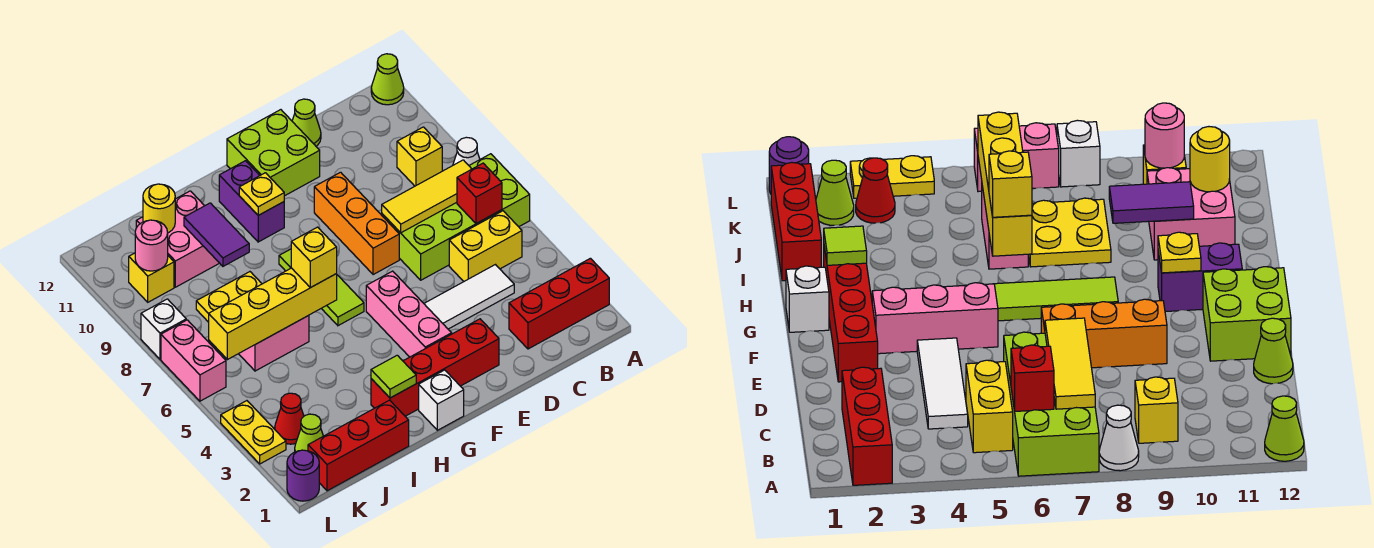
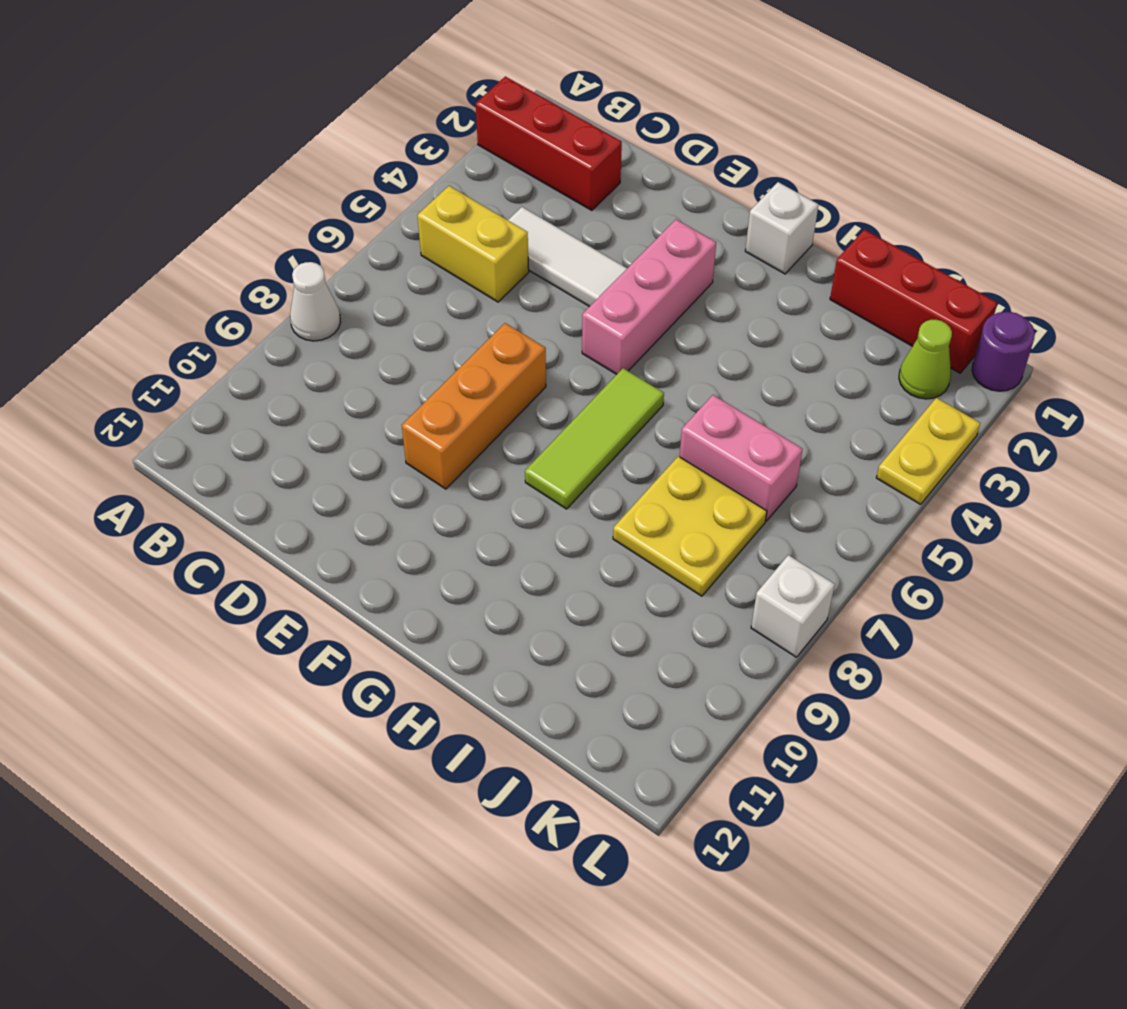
none -> lime 2x4 brick [382,154,530,280]
none -> lime 1x1 cone [371,54,404,105]
none -> yellow 1x1 brick [397,127,442,186]
none -> lime 1x1 cone [292,99,321,146]

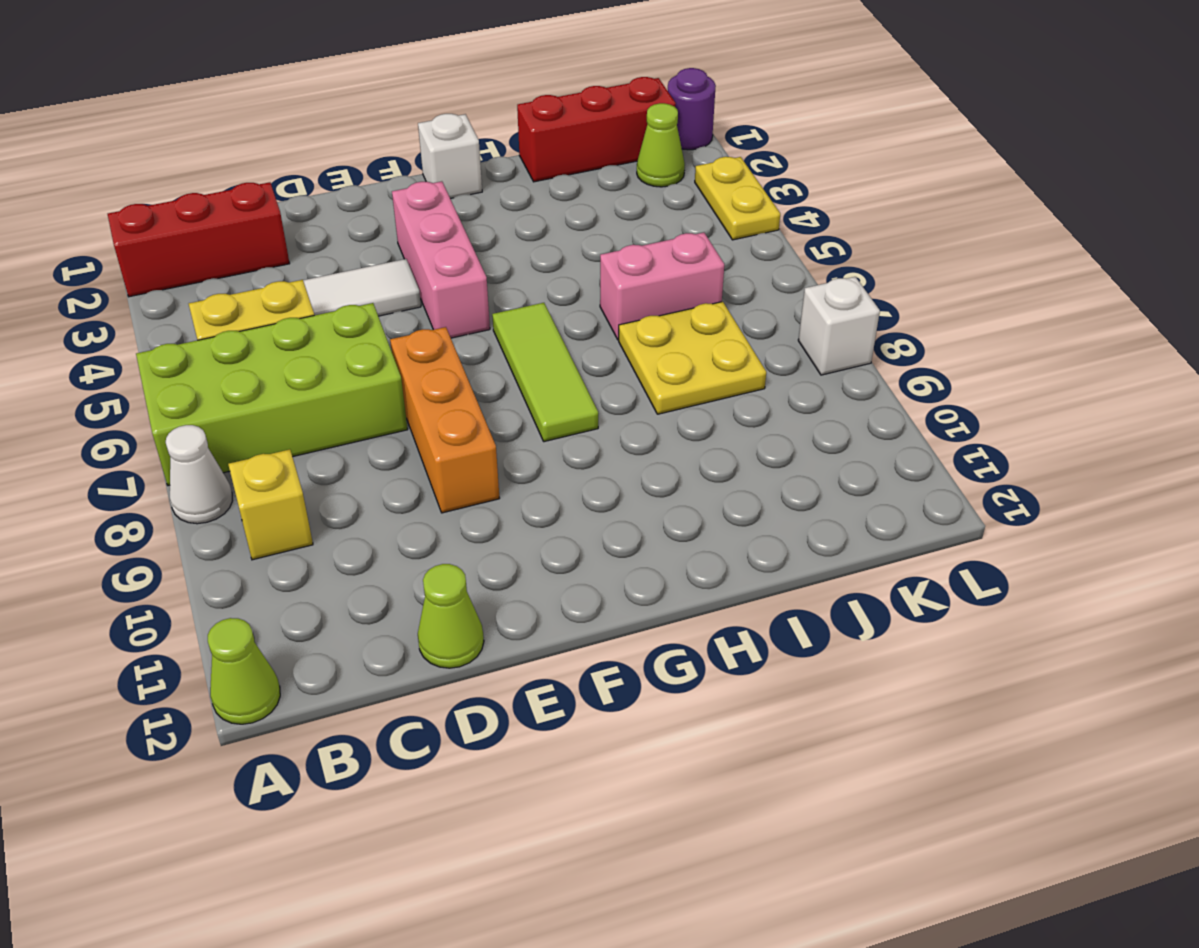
none -> red 1x4 brick [371,319,499,416]
none -> lime 2x2 brick [227,110,320,196]
none -> purple 1x2 brick [219,161,284,242]
none -> pink 2x2 brick [136,191,219,287]

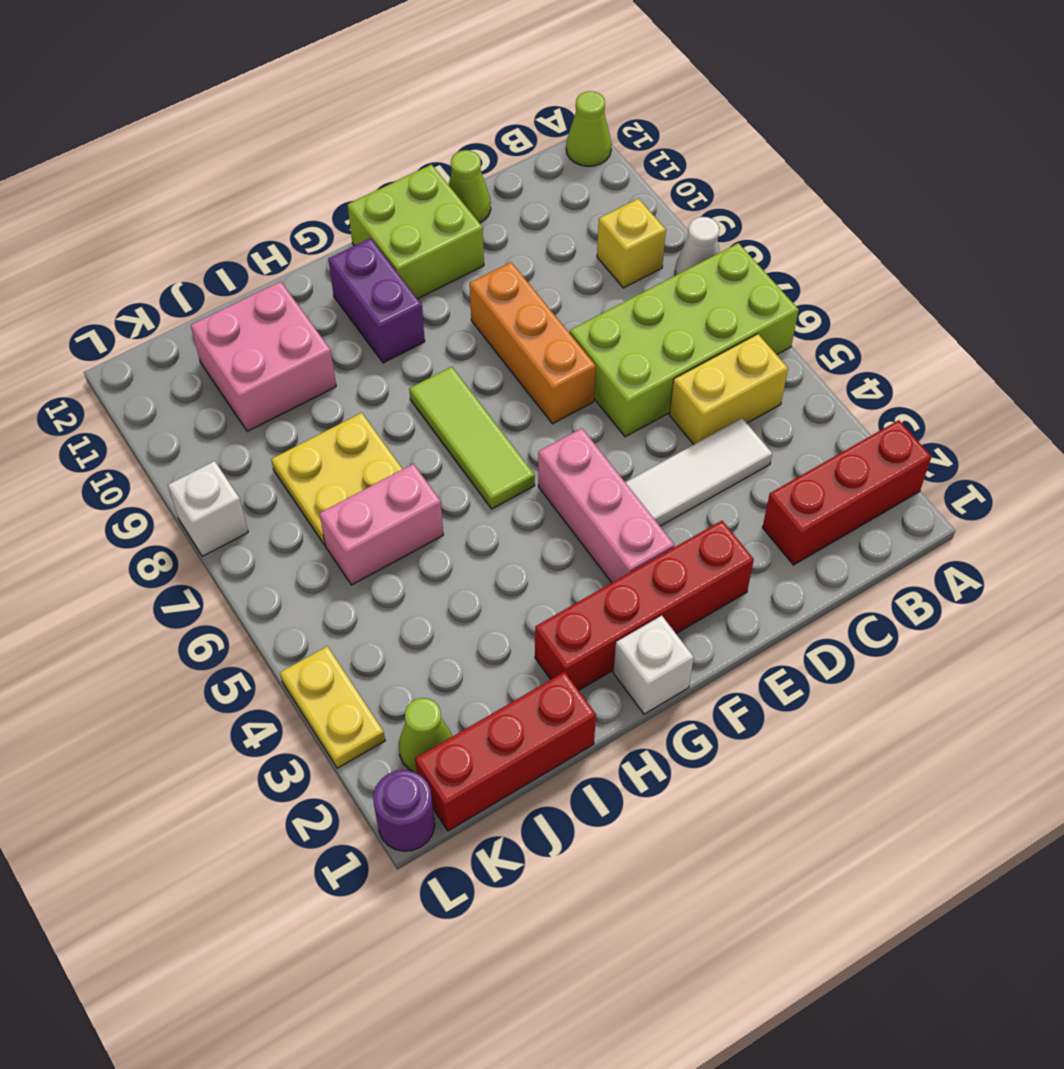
none -> red 1x1 cone [275,393,304,444]
none -> yellow 1x1 brick [129,253,174,302]
none -> pink 1x2 brick [161,320,226,401]
none -> red 1x1 brick [457,163,502,223]

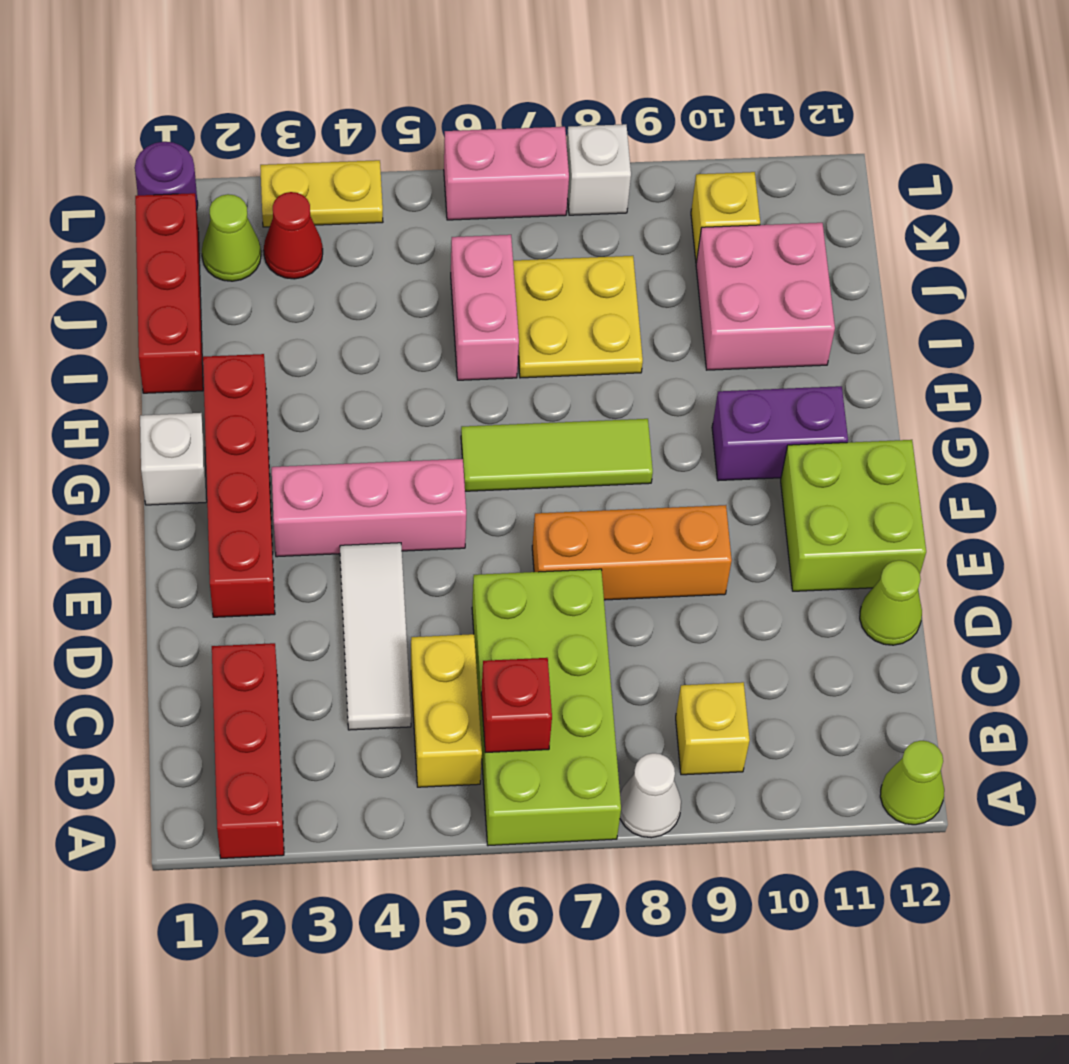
none -> yellow 1x3 tile [382,160,471,233]
none -> yellow 1x1 plate [239,173,284,215]
none -> lime 1x1 tile [371,355,416,398]
none -> yellow 1x4 brick [209,268,337,360]

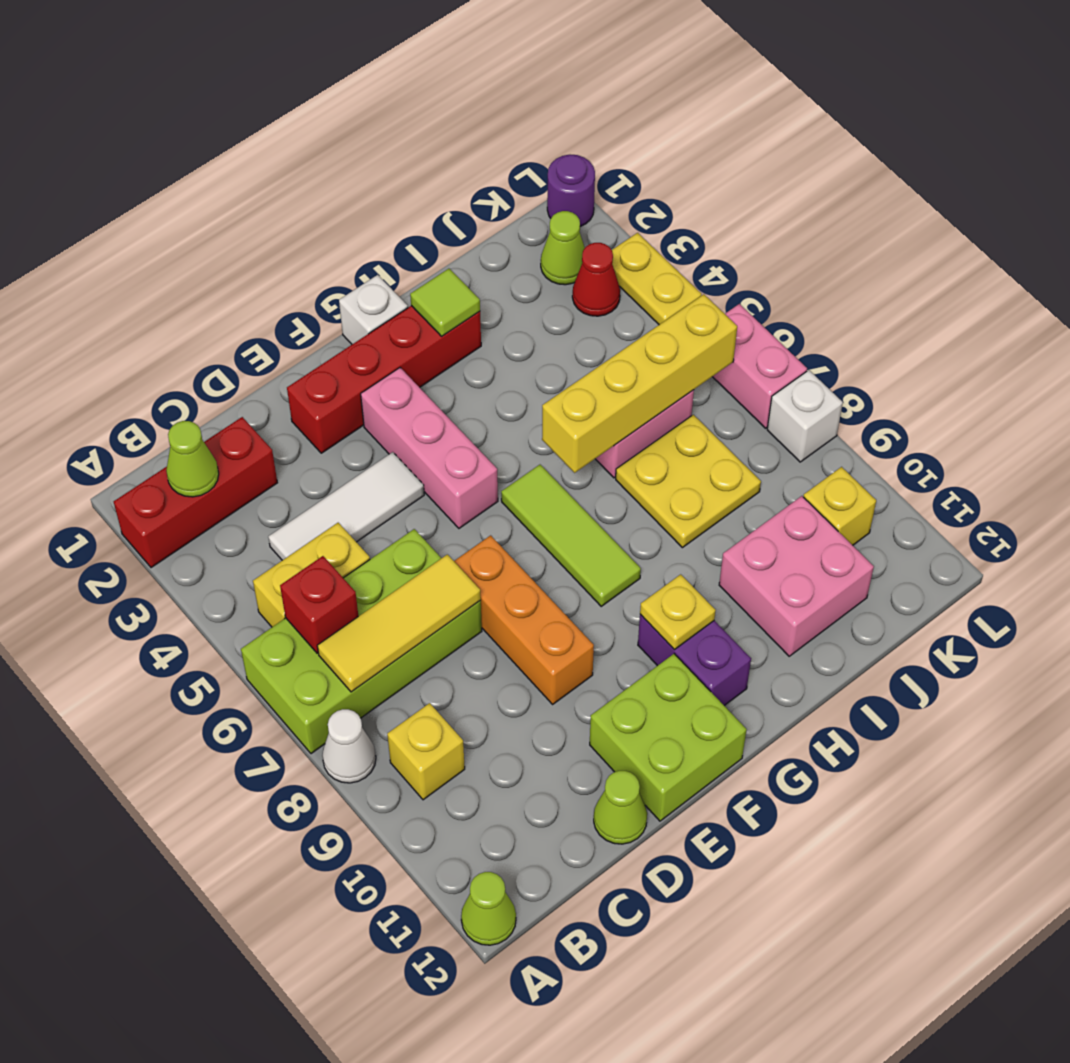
lime 1x1 cone [166,421,219,497] -> none
none -> red 1x3 brick [308,400,409,491]
none -> purple 1x2 tile [184,203,249,266]
none -> yellow 1x1 round brick [143,184,175,233]
none -> pink 1x1 round brick [135,220,168,271]

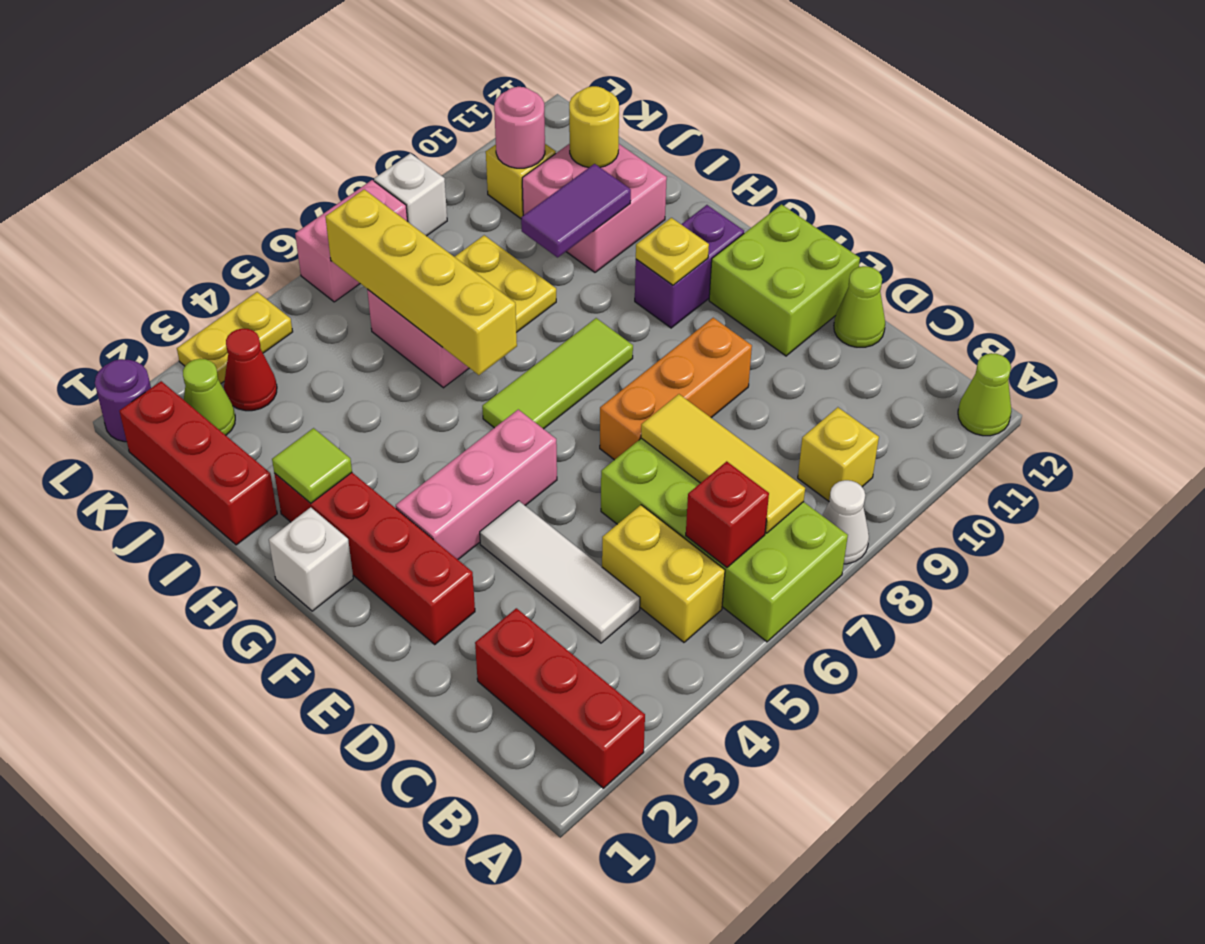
none -> yellow 1x1 brick [291,227,337,288]

